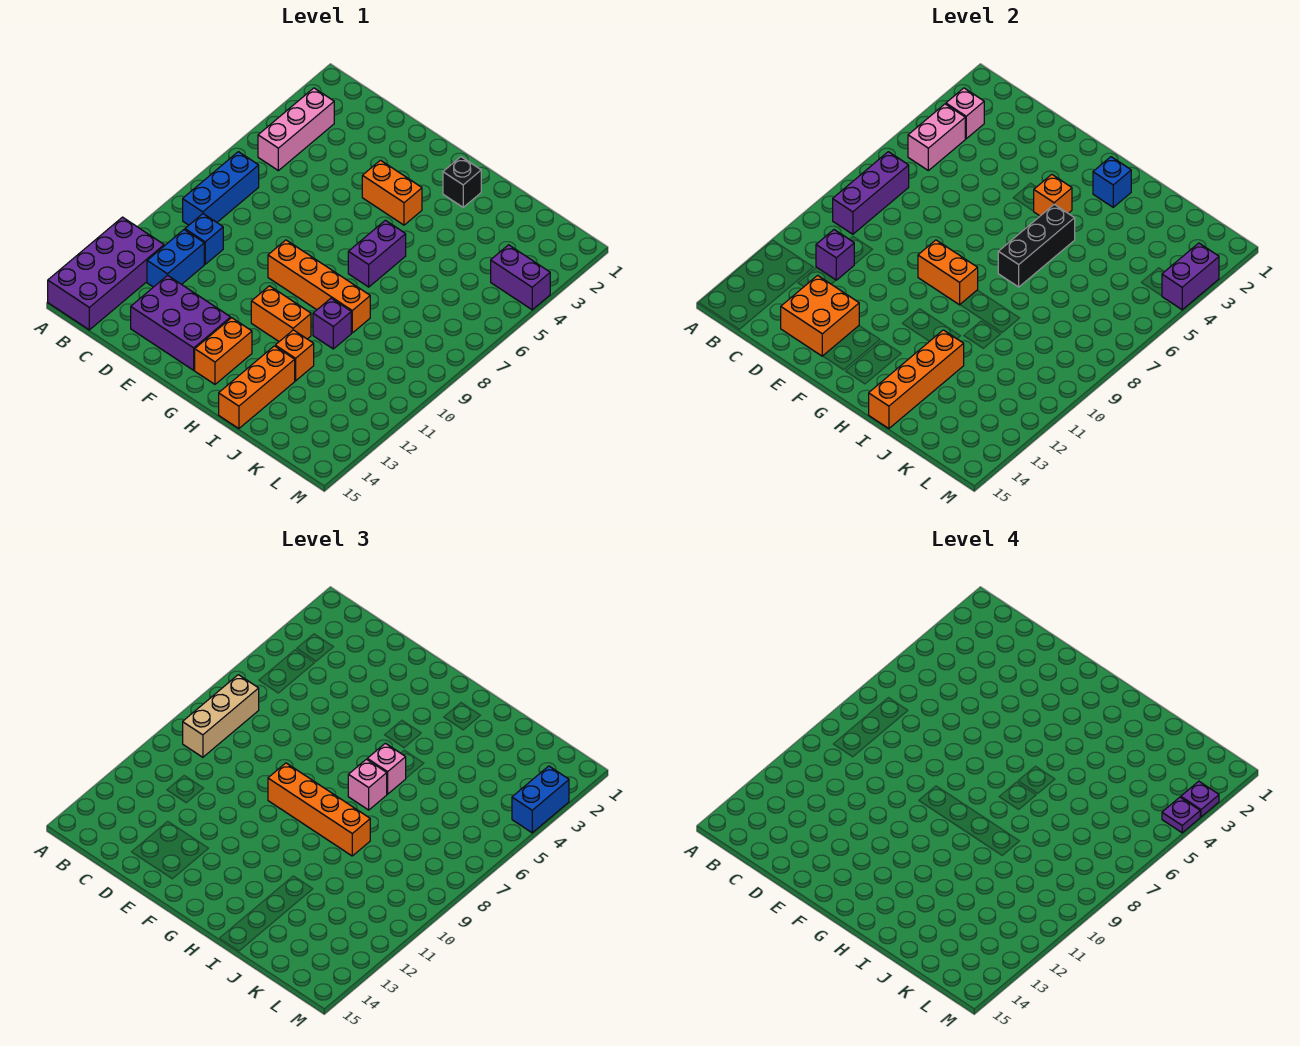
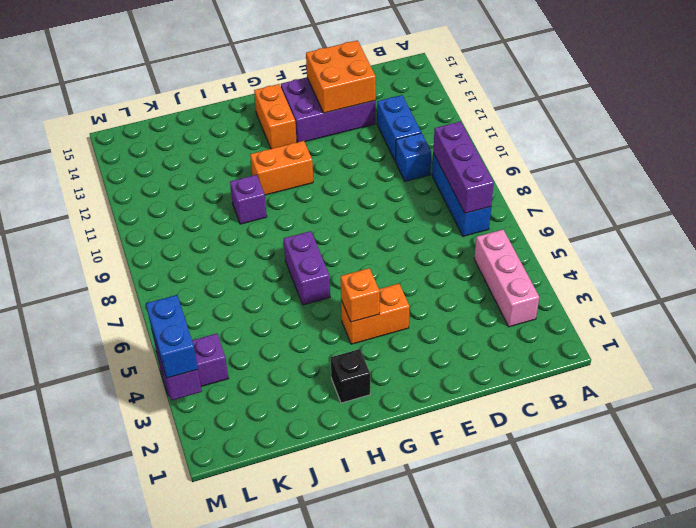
none -> purple 2x4 brick [48,217,164,330]
none -> orange 1x4 brick [268,240,370,333]
none -> orange 1x1 brick [275,330,314,381]
none -> orange 1x3 brick [219,346,295,429]

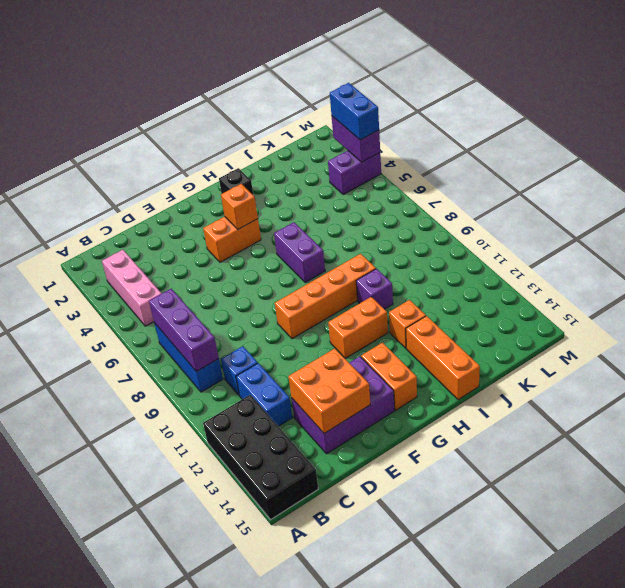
black 2x4 brick [203,395,318,519] -> purple 2x4 brick [48,217,164,330]
none -> pink 1x1 brick [946,88,984,139]
none -> pink 1x2 brick [908,104,965,171]
none -> purple 1x1 brick [816,230,854,280]
none -> orange 1x2 brick [918,240,978,305]

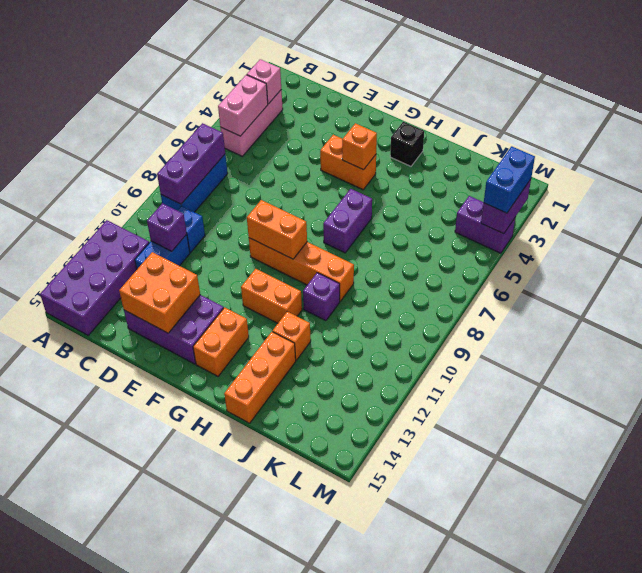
none -> blue 1x1 brick [1093,157,1131,207]
none -> black 1x3 brick [998,204,1075,287]
none -> orange 1x4 brick [869,330,964,429]
none -> tan 1x3 brick [183,675,259,757]

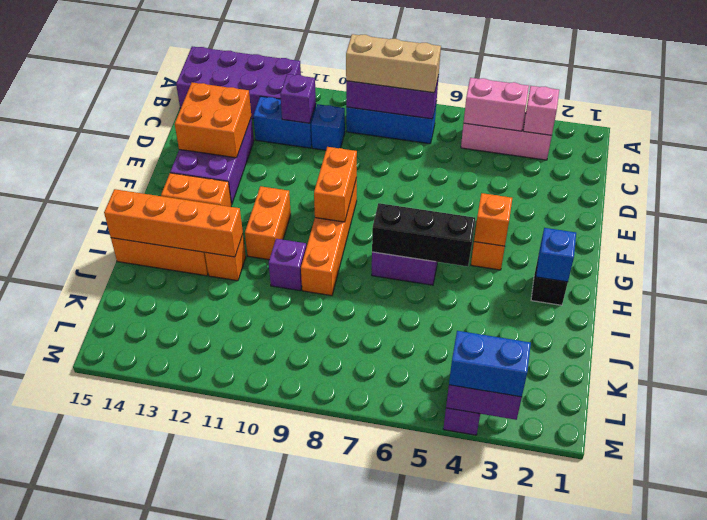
none -> orange 1x4 brick [268,763,370,856]
none -> pink 1x1 brick [367,743,406,794]
none -> pink 1x1 brick [348,759,387,810]
none -> purple 1x1 plate [1181,781,1219,817]

